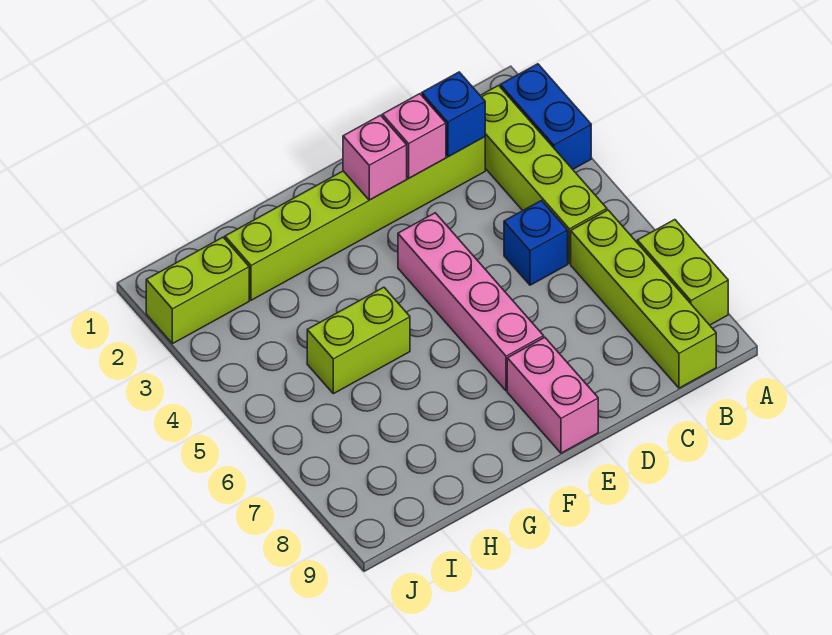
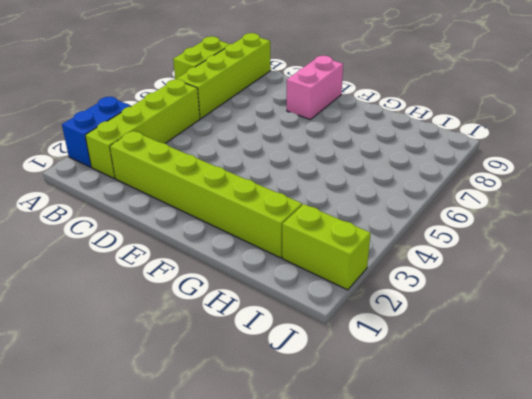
none -> blue 1x1 brick [504,201,568,285]
none -> pink 1x4 brick [398,213,544,391]
none -> lime 1x2 brick [307,287,410,394]

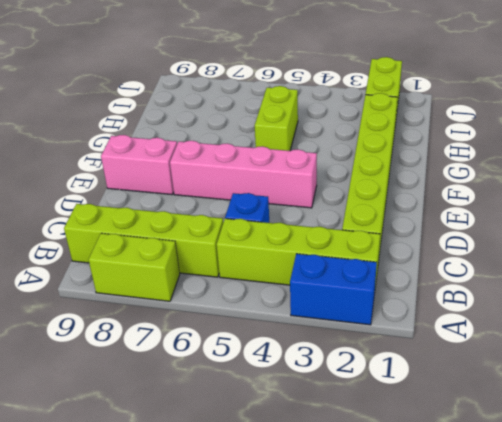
none -> blue 1x1 brick [422,72,485,157]
none -> pink 1x1 brick [382,94,446,178]
none -> pink 1x1 brick [343,115,407,200]

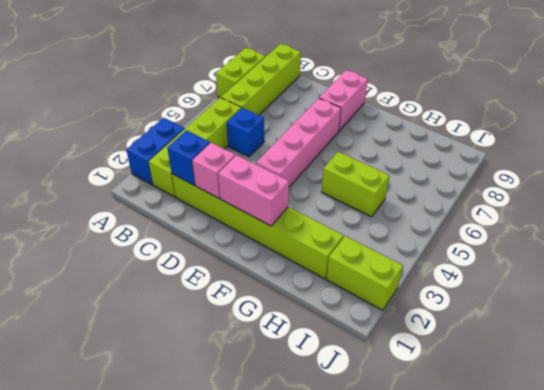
pink 1x2 brick [218,155,289,226] -> pink 1x1 brick [343,115,407,200]

